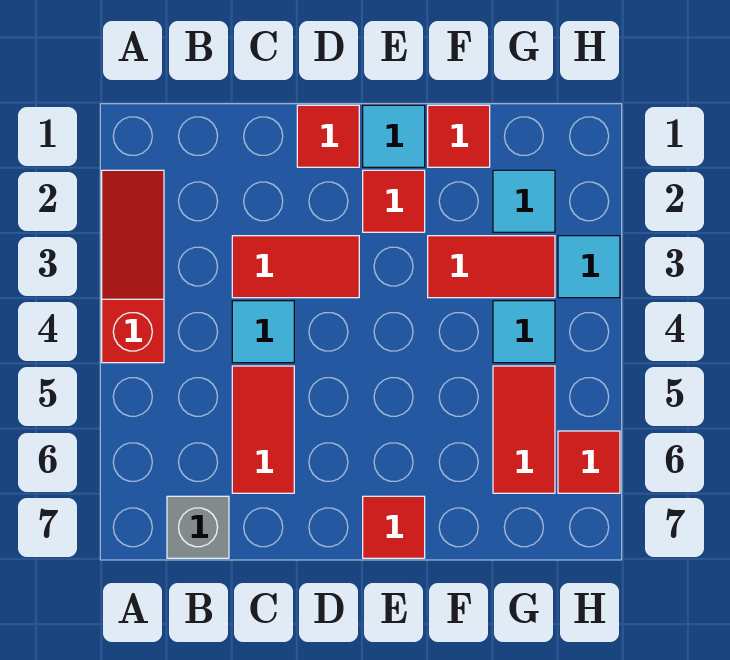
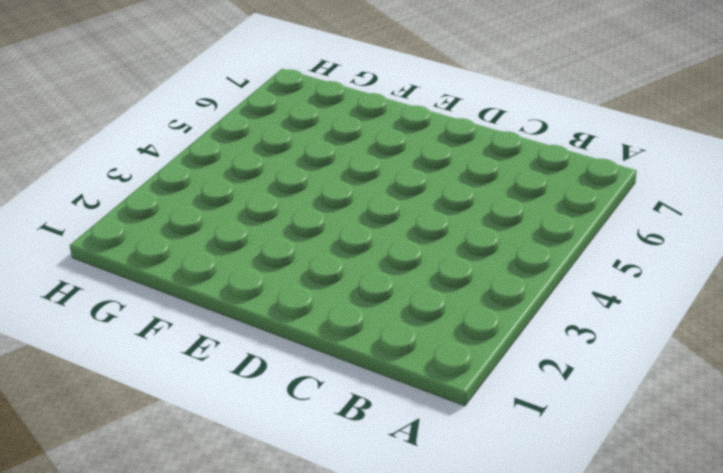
none -> red 1x3 slope [102,170,164,363]
none -> grey 1x1 brick [167,496,229,558]
none -> red 1x2 tile [232,236,359,298]

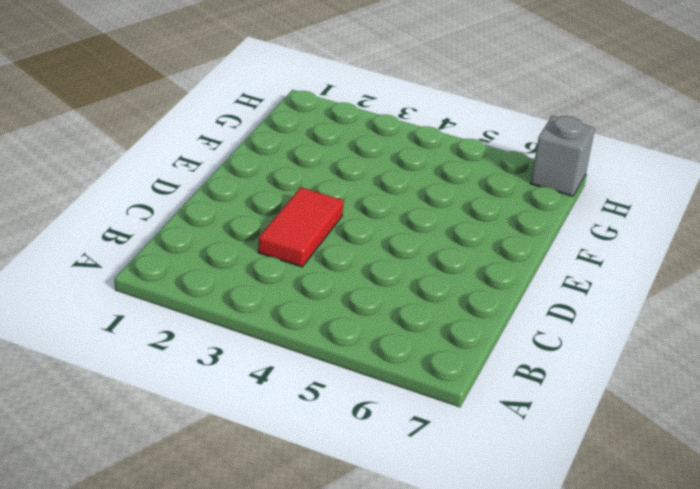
grey 1x1 brick [530,116,595,196] -> grey 1x1 brick moved to [167,496,229,558]
none -> red 1x3 slope [102,170,164,363]
none -> cyan 1x1 tile [232,301,294,363]
none -> red 1x2 tile [232,366,294,493]

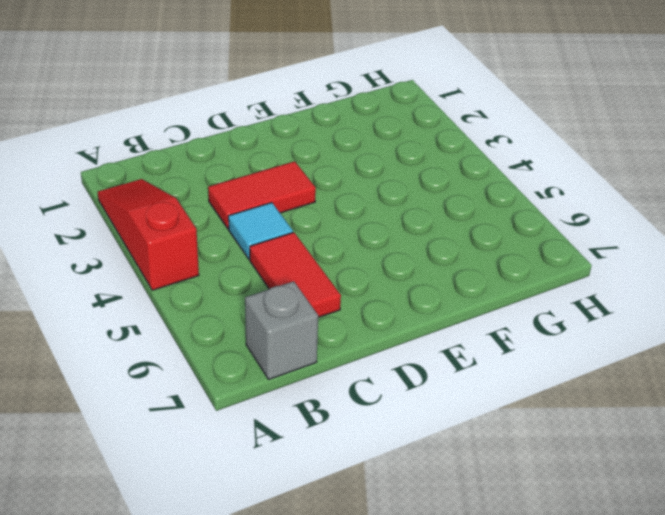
none -> red 1x1 tile [297,105,359,167]
none -> cyan 1x1 tile [363,105,425,167]
none -> red 1x1 tile [363,170,425,232]

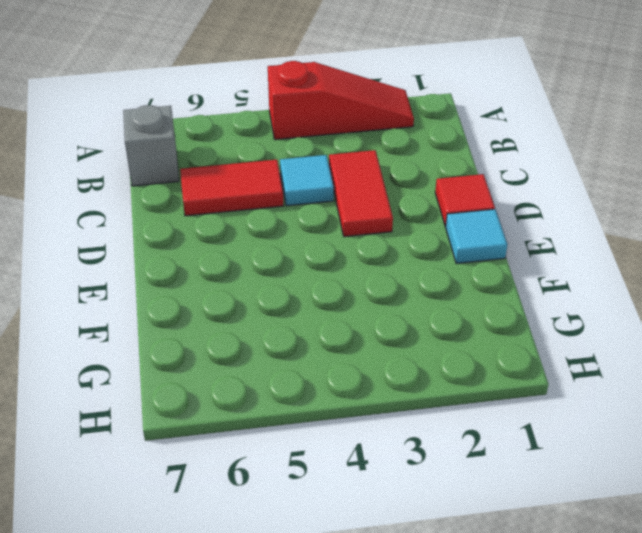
none -> red 1x1 tile [363,170,425,232]
none -> red 1x1 tile [363,496,425,558]
none -> red 1x1 tile [428,105,490,167]

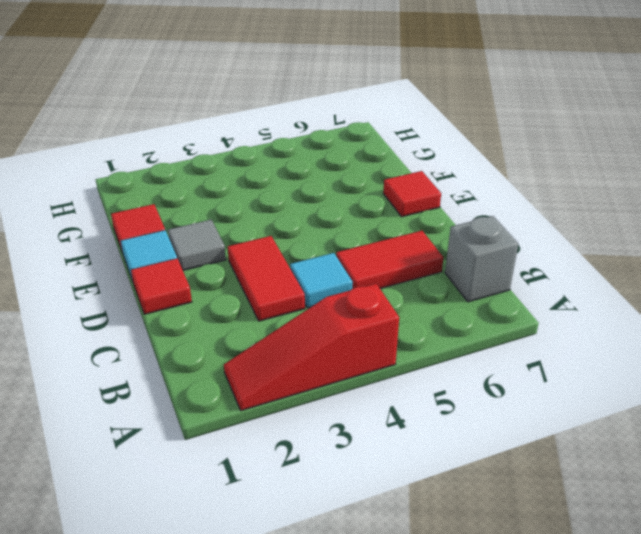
grey 1x1 tile [168,220,226,270] -> red 1x1 tile [363,170,425,232]
none -> red 1x2 tile [428,236,555,298]
none -> cyan 1x1 tile [493,170,555,232]
none -> cyan 1x1 tile [493,301,555,363]

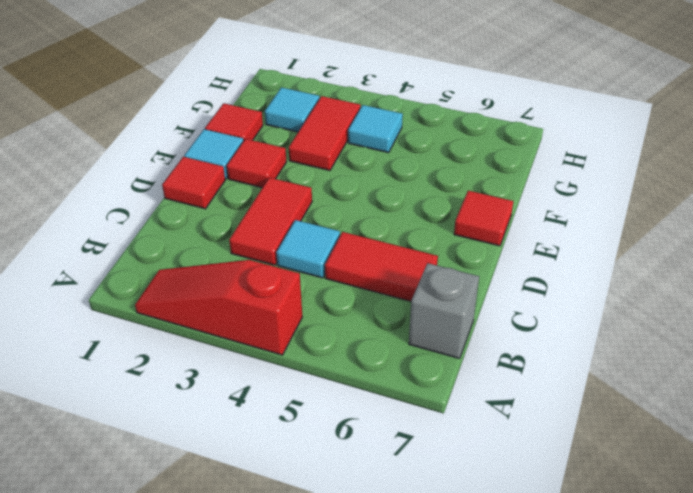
none -> red 1x2 tile [493,366,555,493]
none -> cyan 1x1 tile [558,236,620,298]
none -> red 1x1 tile [558,431,620,493]

